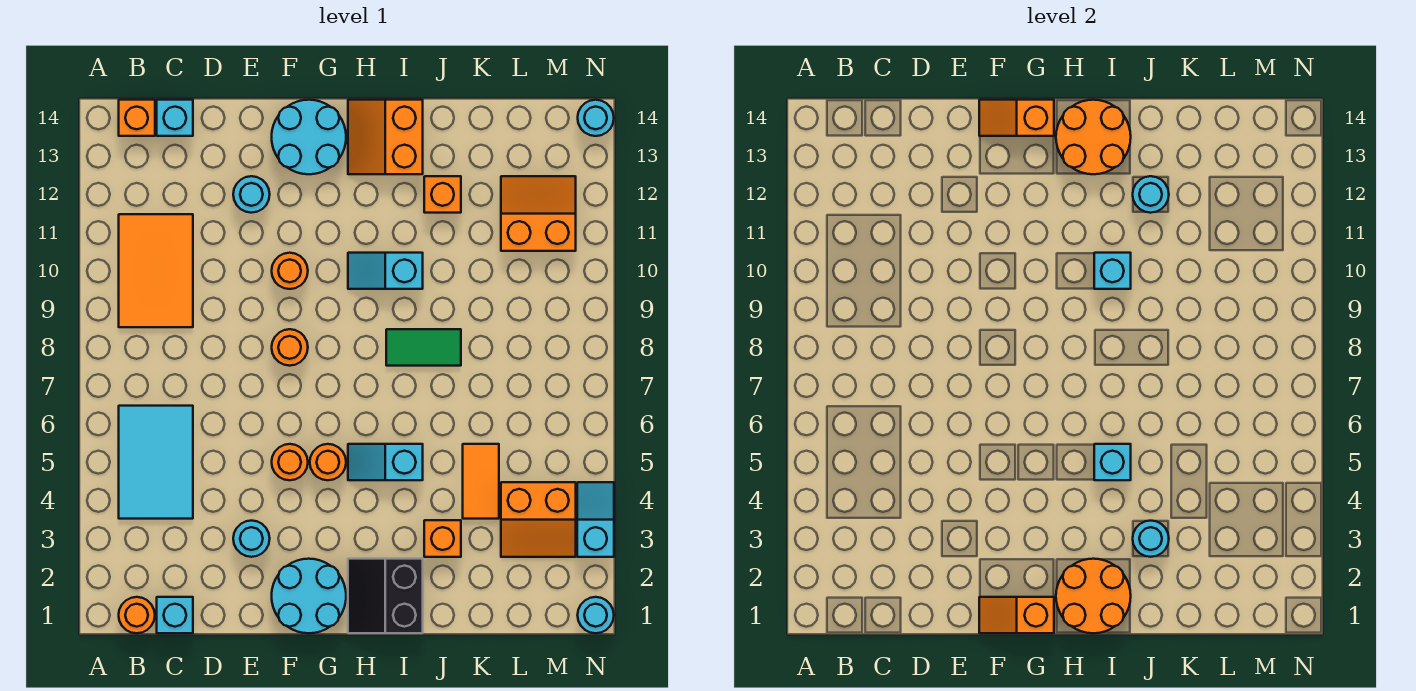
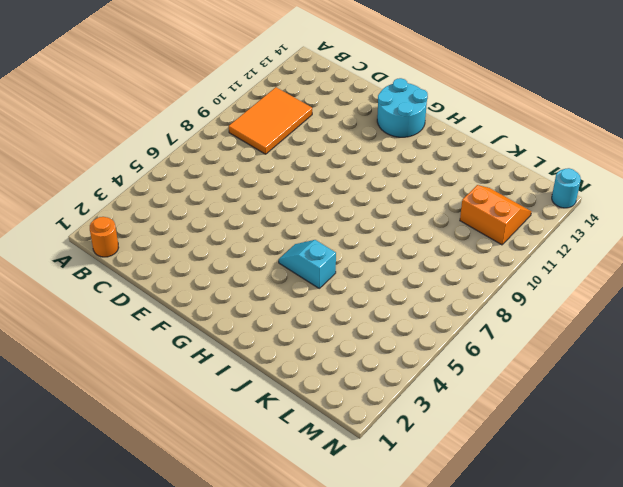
none -> cyan 2x3 tile [119,406,193,519]
none -> orange 1x1 brick [119,100,155,136]
none -> cyan 1x1 brick [157,597,193,633]
none -> cyan 1x1 brick [157,100,193,136]

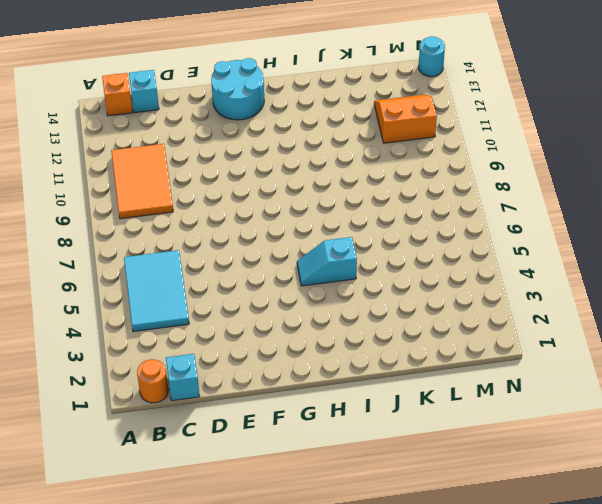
none -> cyan 1x1 round brick [233,521,270,557]
none -> cyan 1x1 round brick [233,176,270,213]
none -> cyan 2x2 round brick [272,559,346,633]
none -> orange 1x1 round brick [272,444,308,480]

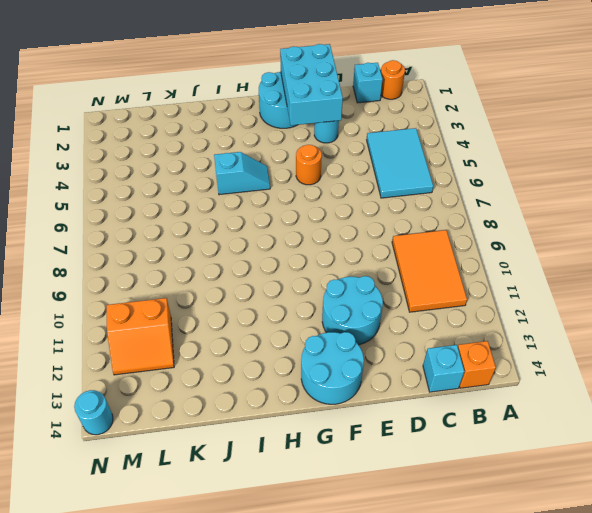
cyan 2x3 brick [280,44,343,125] -> orange 1x2 slope [979,597,1054,633]
cyan 2x2 round brick [322,276,383,345] -> cyan 1x1 round brick [233,176,270,213]
none -> orange 1x1 round brick [272,329,308,366]
none -> orange 1x1 round brick [272,253,308,289]
none -> orange 1x1 round brick [310,444,346,480]
none -> black 2x2 slope [348,559,423,633]

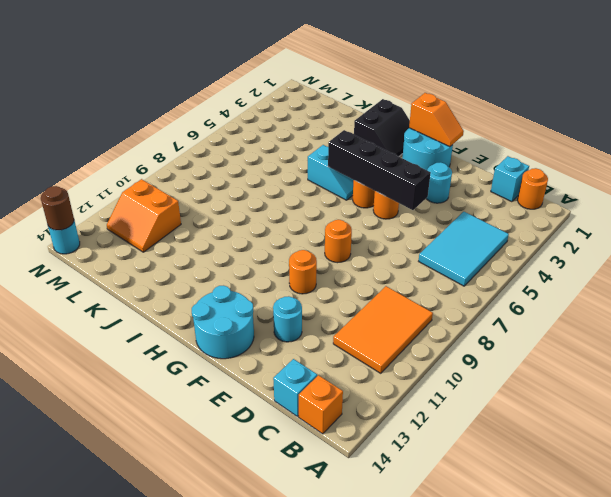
black 1x4 brick [328,130,431,210] -> none
brown 1x1 round brick [41,186,74,230] -> none
none -> cyan 1x2 slope [348,253,423,289]
none -> orange 2x2 slope [348,100,423,174]
none -> green 1x2 tile [386,329,461,366]
none -> orange 1x1 brick [424,520,461,557]

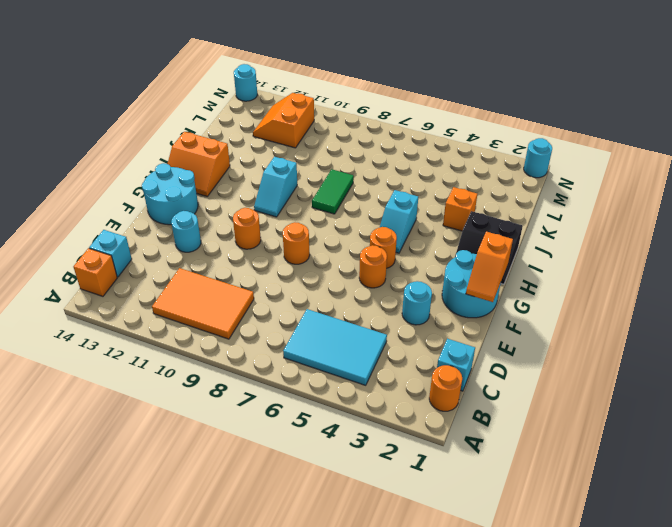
none -> orange 1x1 brick [424,176,461,213]
none -> orange 1x2 tile [463,444,499,519]
none -> orange 2x2 slope [501,482,576,557]
none -> cyan 1x2 slope [577,482,614,557]

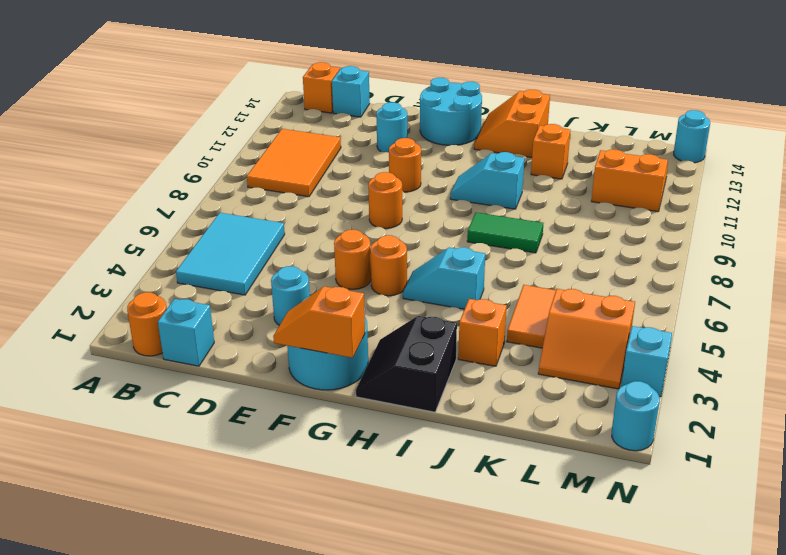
none -> orange 1x2 slope [979,100,1054,136]
none -> orange 2x2 round brick [1056,559,1131,633]
none -> orange 2x2 round brick [1056,100,1131,174]
none -> cyan 1x1 brick [1094,444,1131,480]

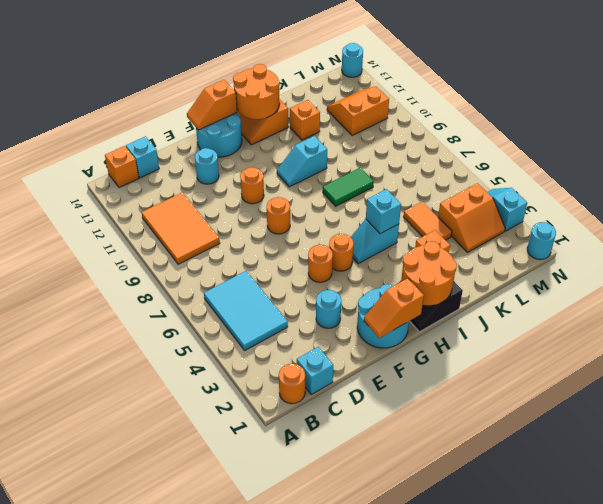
none -> cyan 1x1 brick [1094,253,1131,289]
none -> cyan 1x1 round brick [1133,521,1169,557]
none -> cyan 1x1 round brick [1133,176,1169,213]

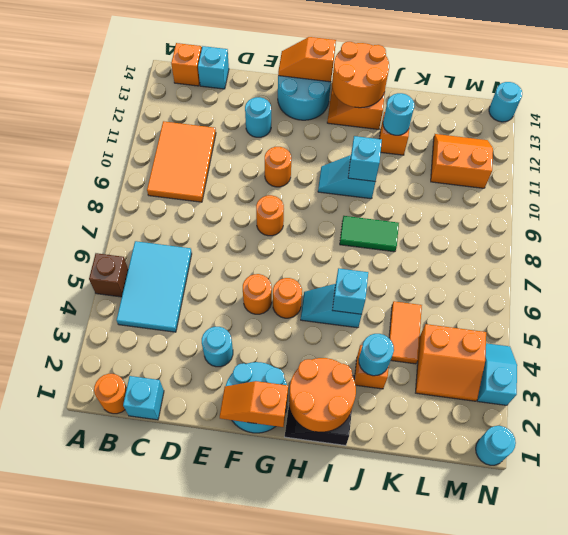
brown 1x1 brick [89,253,128,297] -> none

